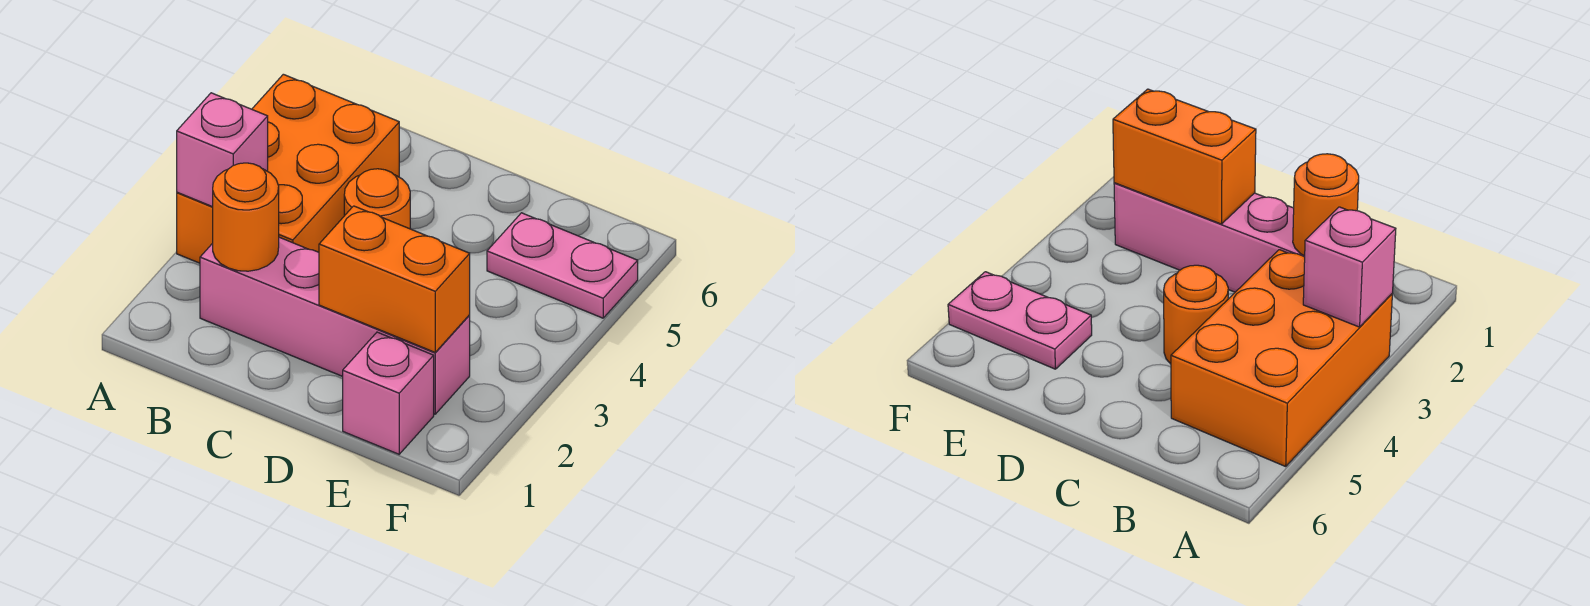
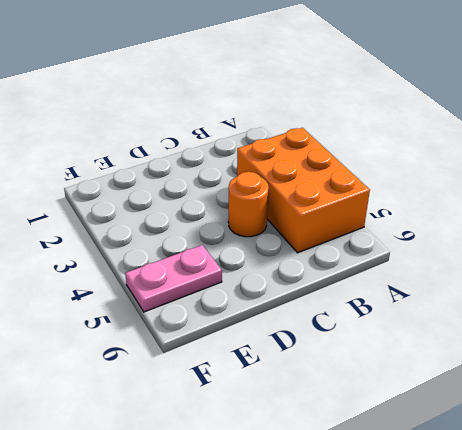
none -> pink 1x4 brick [200,237,470,414]
none -> pink 1x1 brick [343,332,434,454]

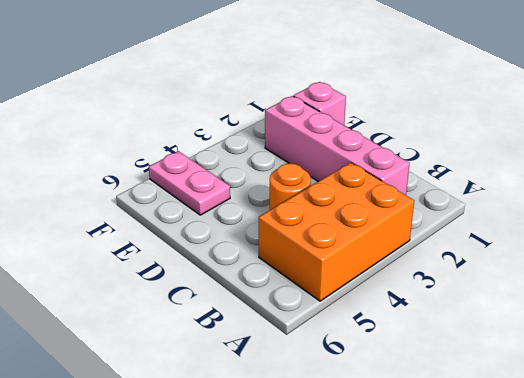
none -> pink 1x1 brick [177,93,268,207]
none -> orange 1x1 round brick [213,163,279,271]

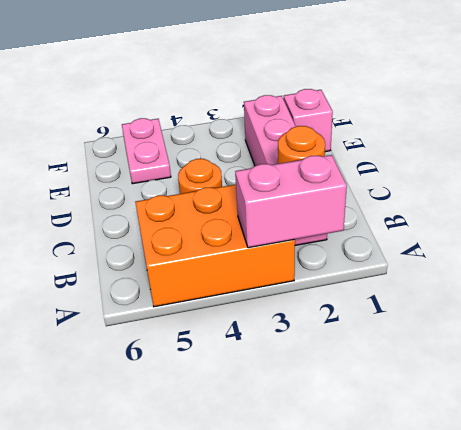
pink 1x2 brick [235,155,347,248] -> pink 1x1 brick [177,93,268,207]
none -> orange 1x2 brick [319,206,470,352]

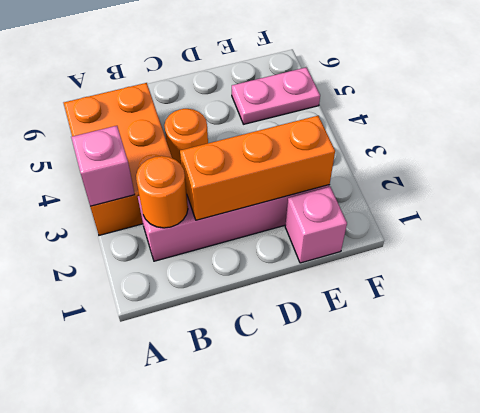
orange 1x3 brick [180,116,335,220] -> orange 1x2 brick [319,206,470,352]

